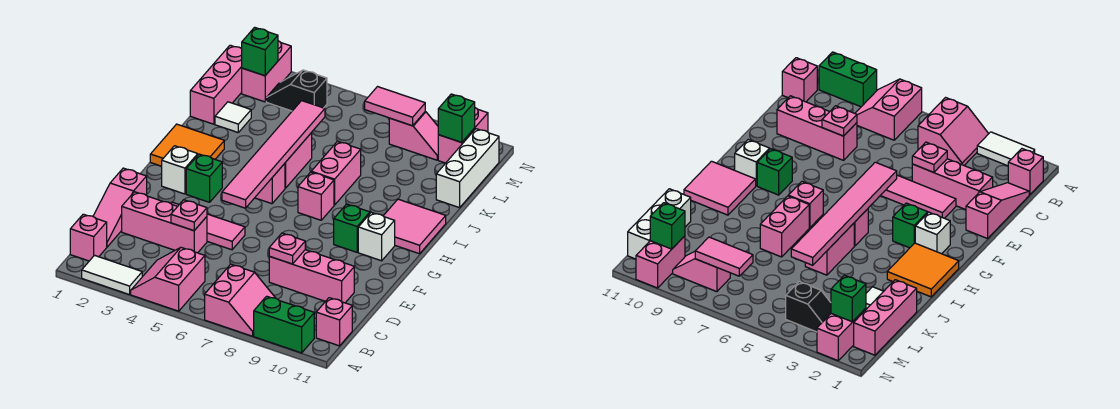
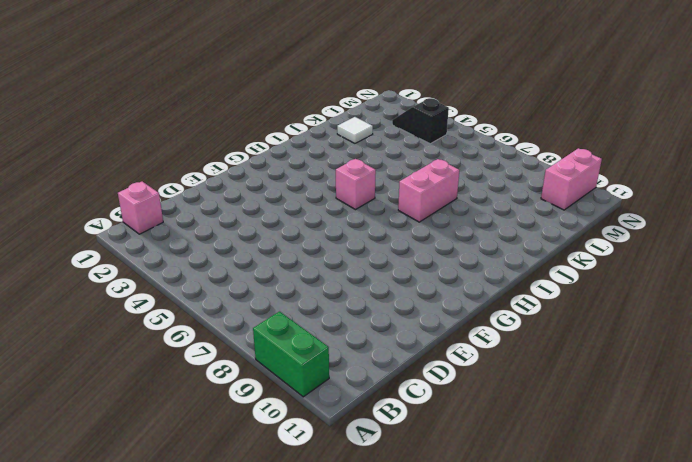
none -> white 1x2 tile [82,255,142,295]
none -> pink 2x2 slope [131,248,205,311]
none -> pink 2x2 slope [205,264,275,336]
none -> pink 1x1 brick [316,298,352,346]

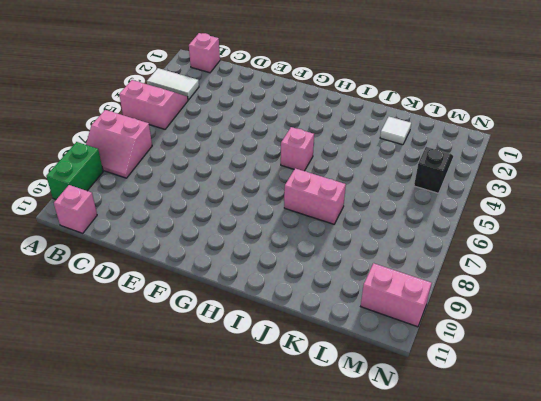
white 1x2 tile [147,68,199,100] -> white 1x2 tile turned to [82,255,142,295]
none -> pink 1x3 slope [93,168,147,247]
none -> pink 1x3 brick [122,192,207,253]
none -> pink 1x3 brick [269,250,354,303]
none -> pink 1x3 tile [171,202,245,250]

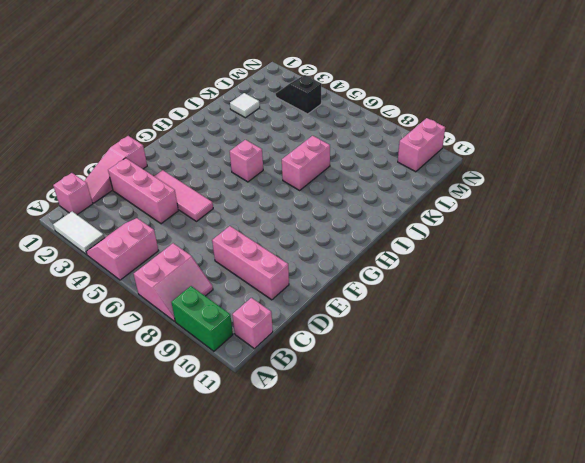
none -> white 1x1 brick [162,146,198,194]
none -> green 1x1 brick [186,154,222,202]
none -> green 1x1 brick [334,204,370,252]
none -> white 1x1 brick [358,213,395,261]

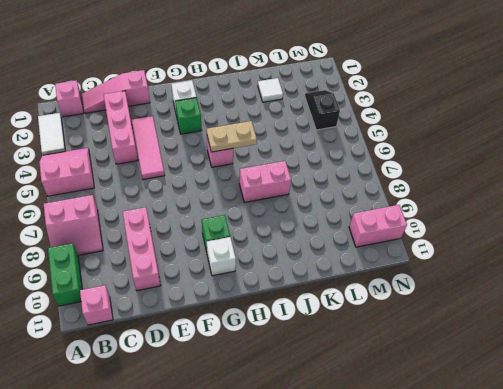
tan 1x2 plate [207,121,257,152] -> pink 1x6 tile [222,101,325,208]
none -> orange 2x2 tile [150,124,224,166]
none -> pink 1x1 brick [298,172,334,220]
none -> pink 2x2 tile [384,199,446,254]
none -> pink 1x2 brick [285,133,312,188]

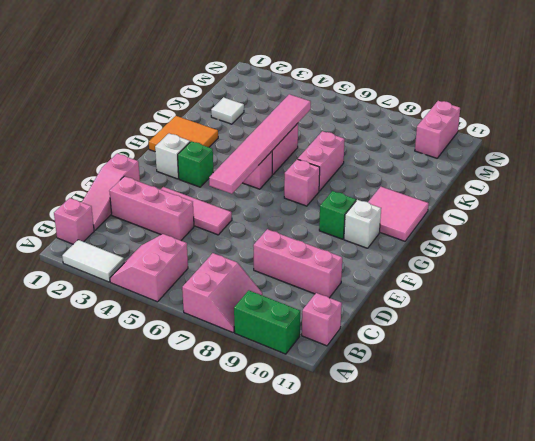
none -> pink 1x3 brick [190,45,242,124]
none -> white 1x3 brick [436,129,499,208]
none -> pink 1x2 brick [242,41,291,102]
none -> black 1x2 slope [266,70,327,111]

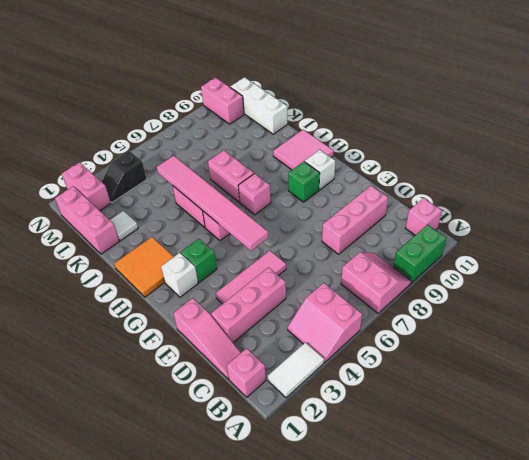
none -> pink 1x2 slope [389,112,438,160]
none -> pink 1x1 plate [171,200,207,231]
none -> pink 1x1 plate [269,233,305,264]
none -> green 1x1 brick [242,27,278,76]

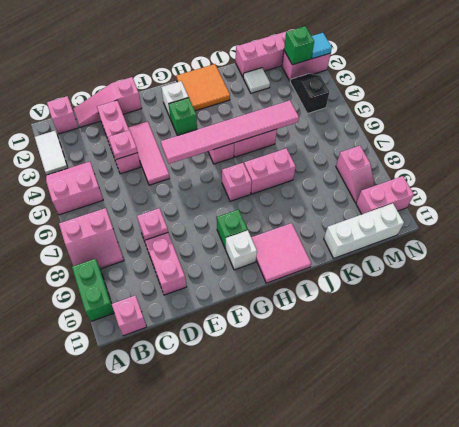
cyan 1x1 tile [311,33,332,59] -> none
none -> pink 1x2 tile [365,87,425,126]
none -> green 1x1 brick [438,94,475,142]

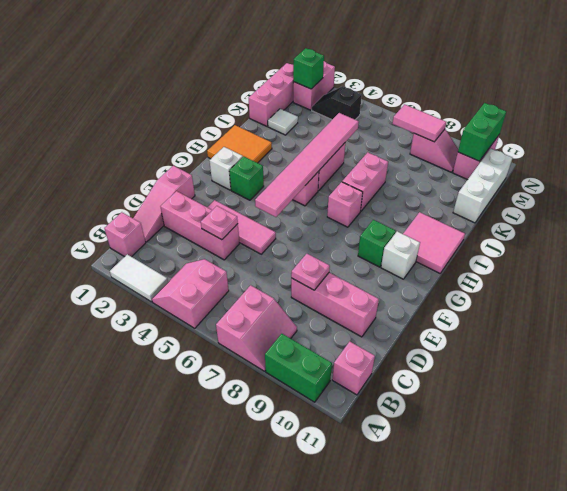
green 1x2 brick [458,103,506,161] -> green 1x1 brick [438,94,475,142]

